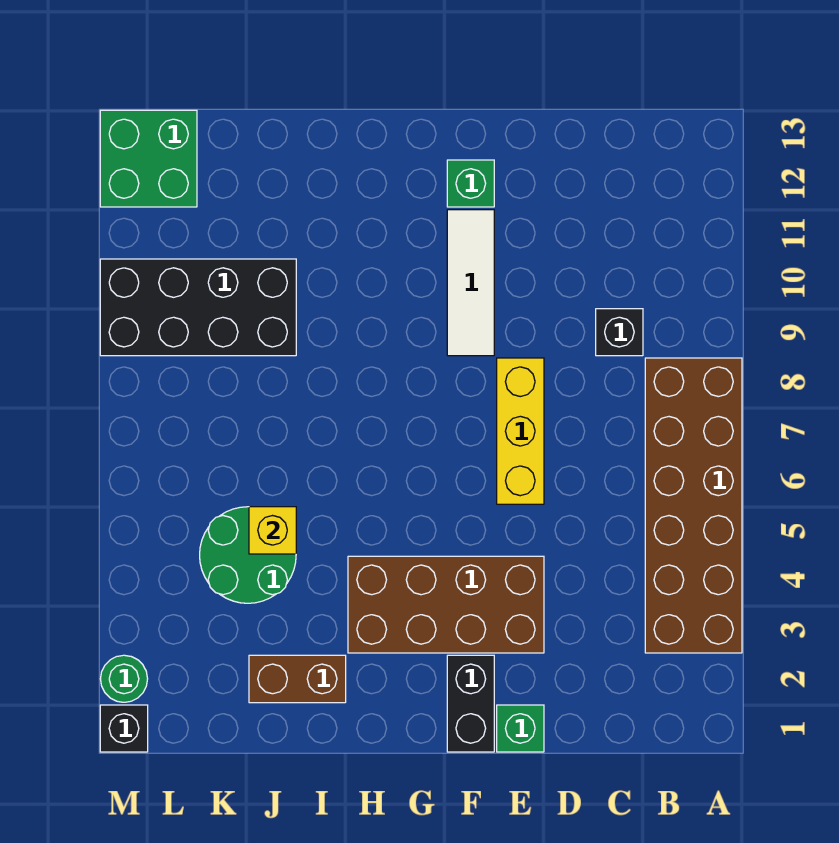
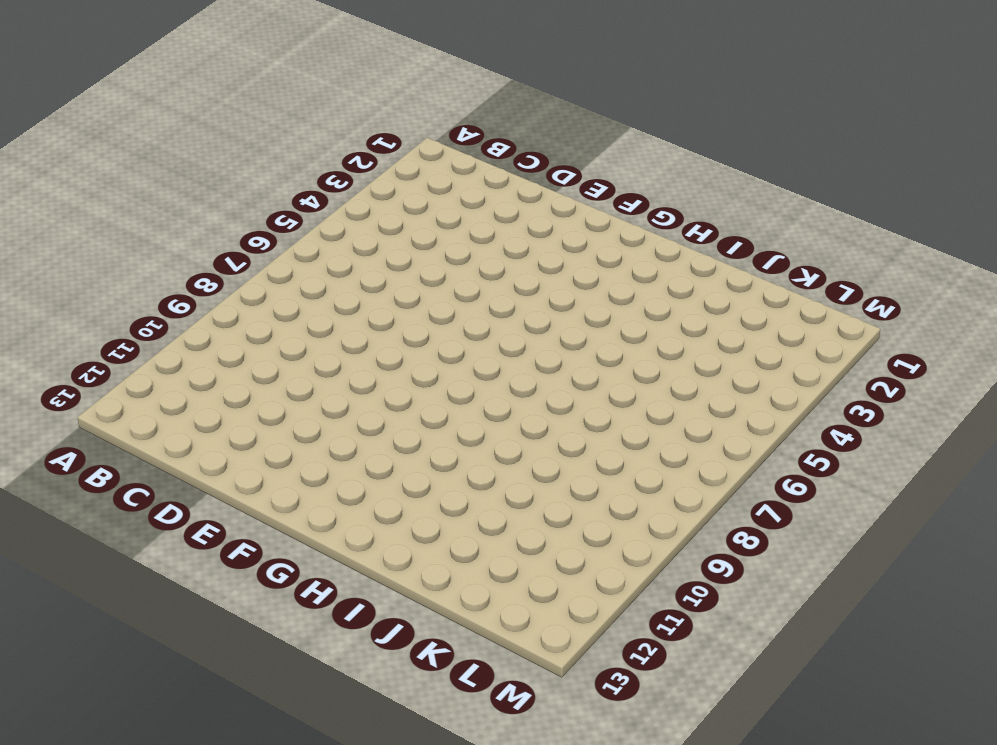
none -> brown 2x6 brick [645,358,742,653]
none -> black 1x1 brick [596,309,643,356]
none -> green 1x1 brick [497,705,544,752]

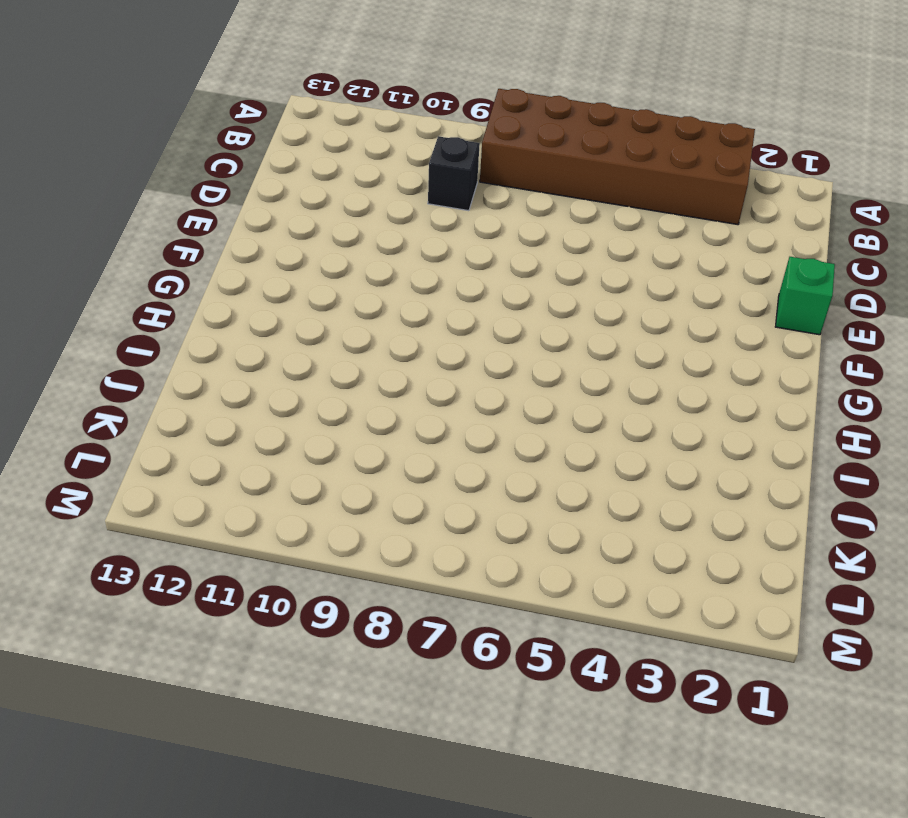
none -> brown 2x4 brick [348,556,544,653]
none -> yellow 1x3 brick [497,358,544,504]
none -> black 1x2 brick [447,655,494,752]

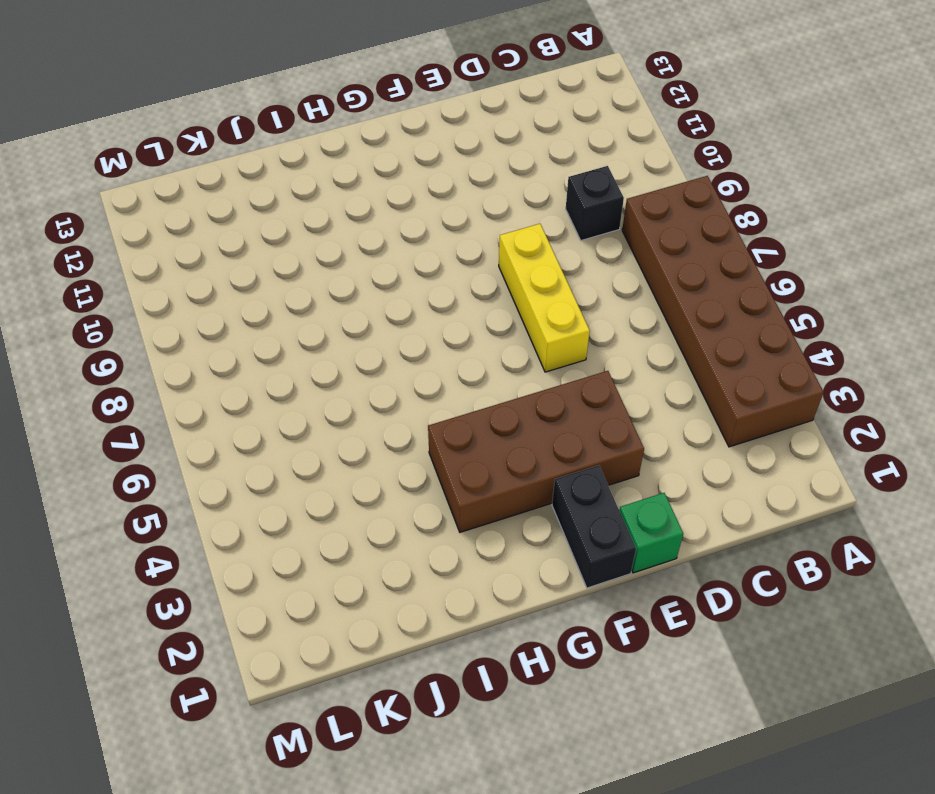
none -> white 1x3 tile [447,210,494,356]
none -> green 1x1 brick [447,160,494,207]
none -> brown 1x2 brick [249,655,346,703]

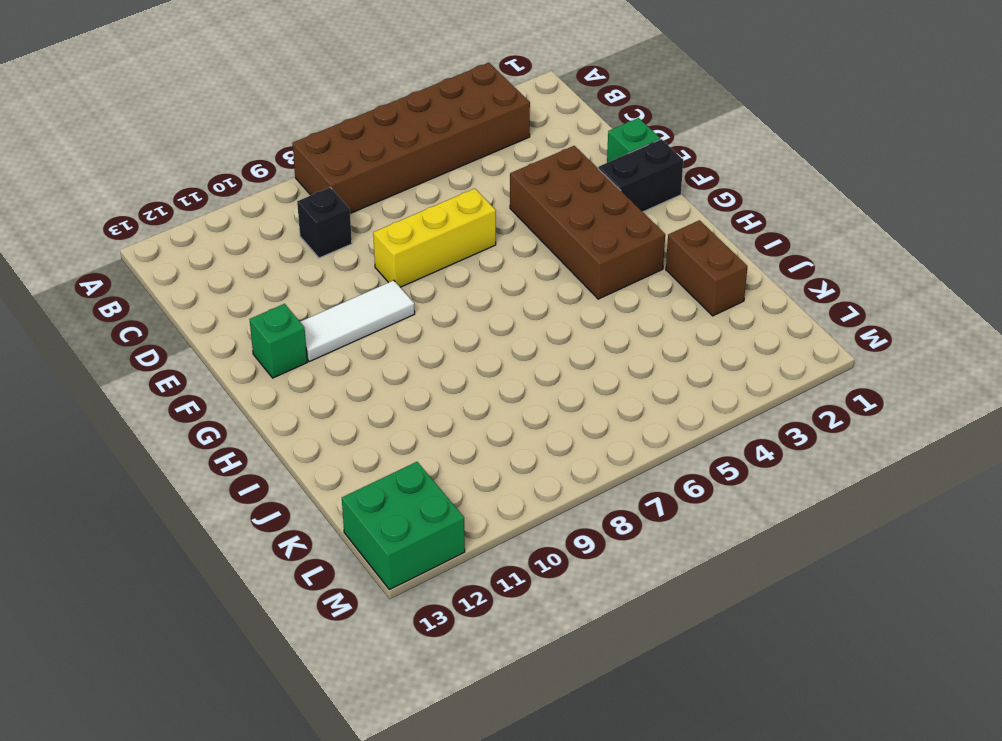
none -> green 2x2 round brick [200,507,296,603]
none -> black 2x4 brick [100,259,296,356]
none -> black 1x1 brick [100,705,148,752]

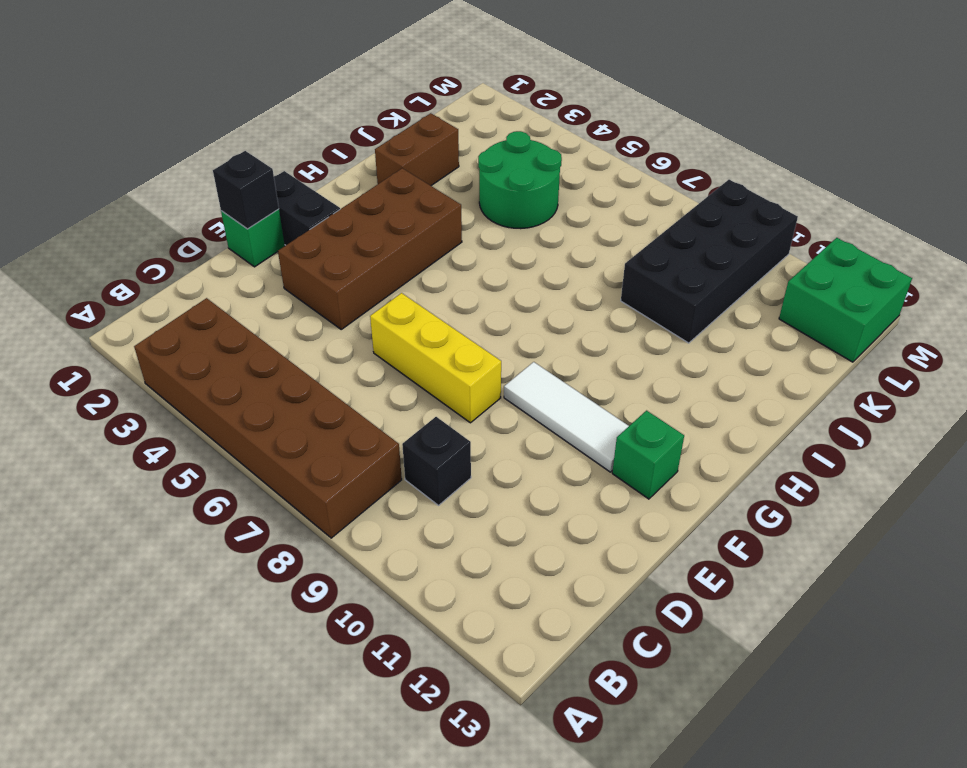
black 1x1 brick [213,151,279,229] -> black 1x1 brick moved to [100,705,148,752]
none -> green 1x1 round brick [100,655,148,702]
none -> yellow 1x1 brick [249,507,296,554]

